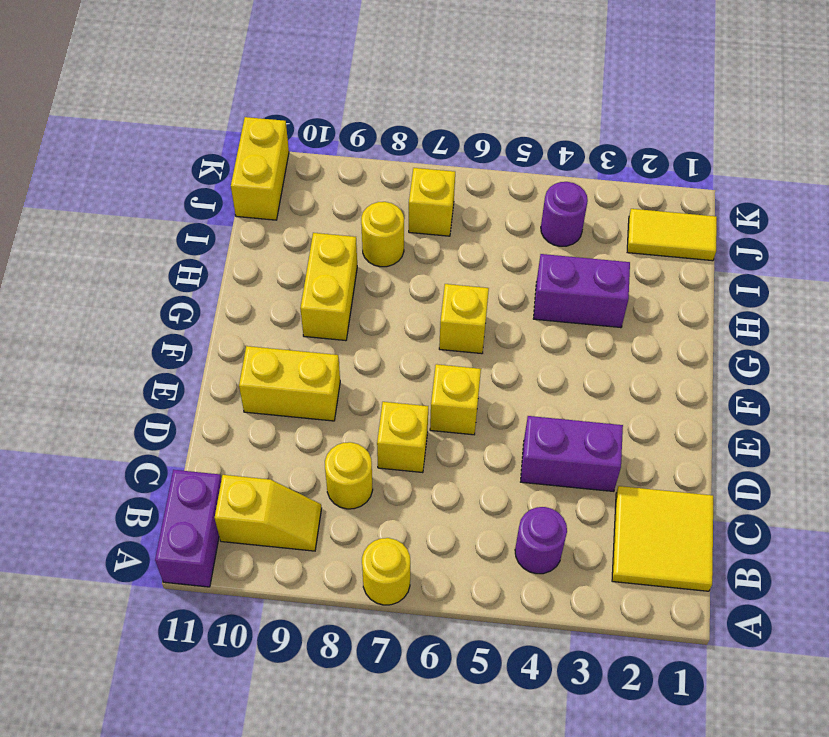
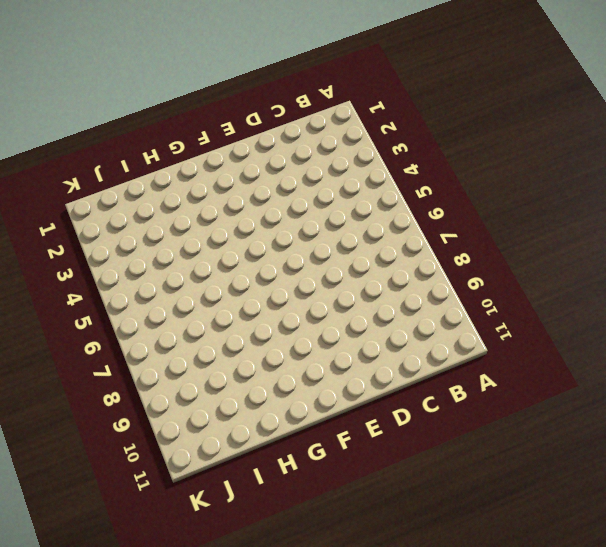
none -> yellow 1x1 round brick [362,538,410,605]
none -> purple 1x2 brick [155,470,221,587]
none -> yellow 2x2 tile [612,486,713,591]

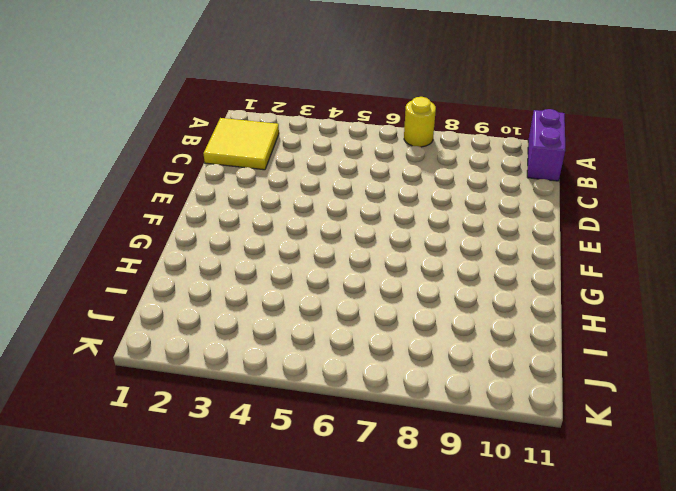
none -> purple 1x1 round brick [515,507,567,574]
none -> yellow 1x2 slope [215,475,322,551]
none -> yellow 1x1 round brick [325,442,373,509]

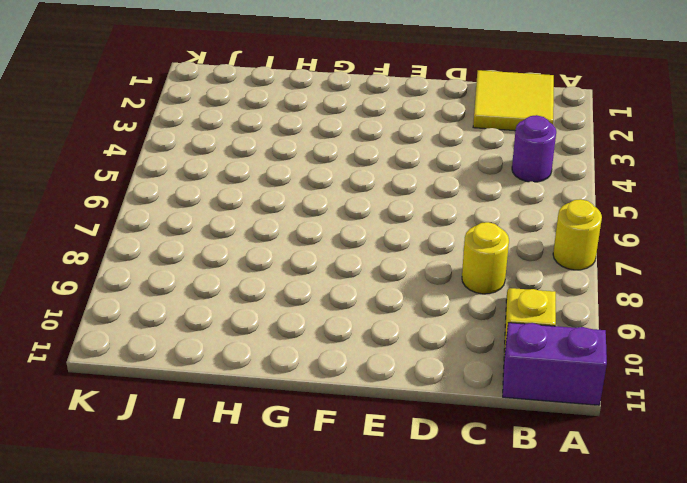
none -> purple 1x2 brick [521,416,623,492]
none -> yellow 1x1 brick [377,402,428,473]
none -> yellow 1x1 brick [430,364,481,435]

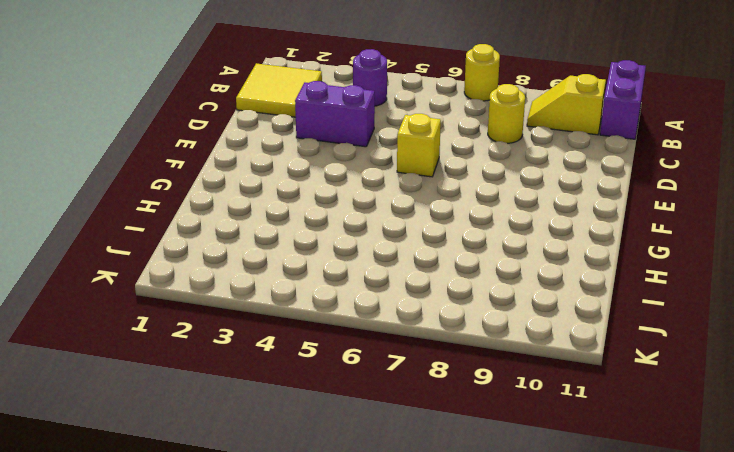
none -> yellow 1x1 brick [377,402,428,473]
none -> yellow 1x2 brick [239,346,340,421]
none -> yellow 1x1 brick [439,284,489,354]

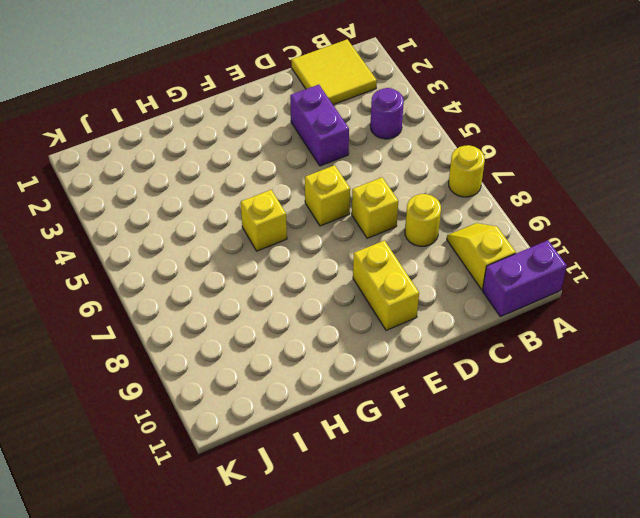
none -> yellow 1x2 brick [300,233,357,341]
none -> purple 1x2 brick [533,254,630,328]
none -> yellow 1x1 round brick [361,202,404,267]

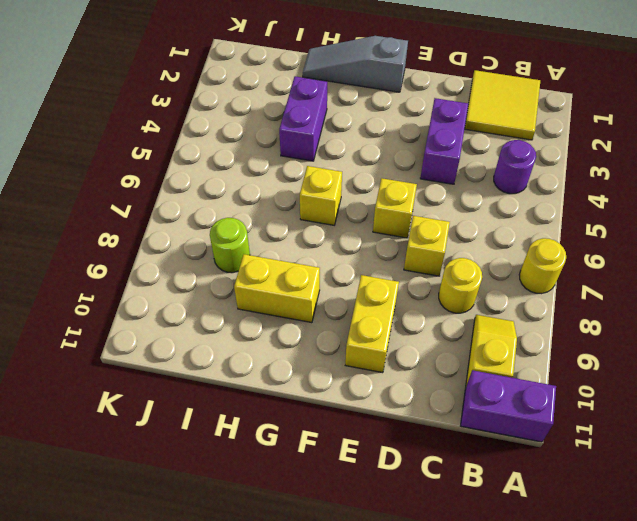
grey 1x3 slope [303,36,408,92] -> none
lime 1x1 round brick [210,218,250,273] -> yellow 1x1 round brick [361,202,404,267]
none -> yellow 1x2 tile [627,209,717,261]
none -> purple 1x1 round brick [541,182,588,246]
none -> yellow 1x1 brick [409,168,455,236]

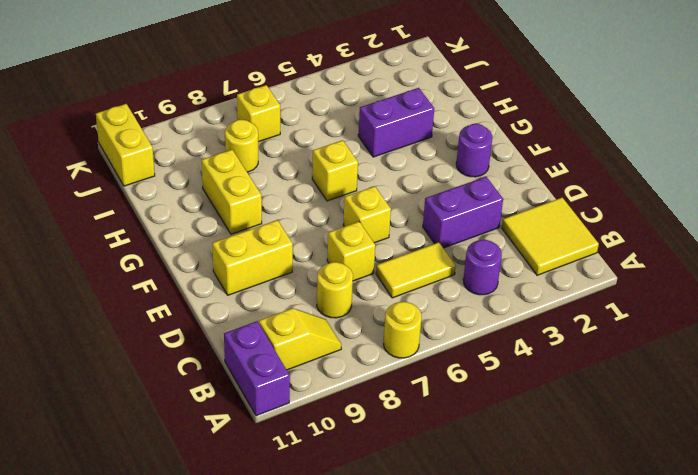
yellow 1x2 tile [376,242,456,298] -> yellow 1x2 tile moved to [627,209,717,261]
purple 1x1 round brick [456,124,492,177] -> purple 1x1 round brick moved to [541,182,588,246]

